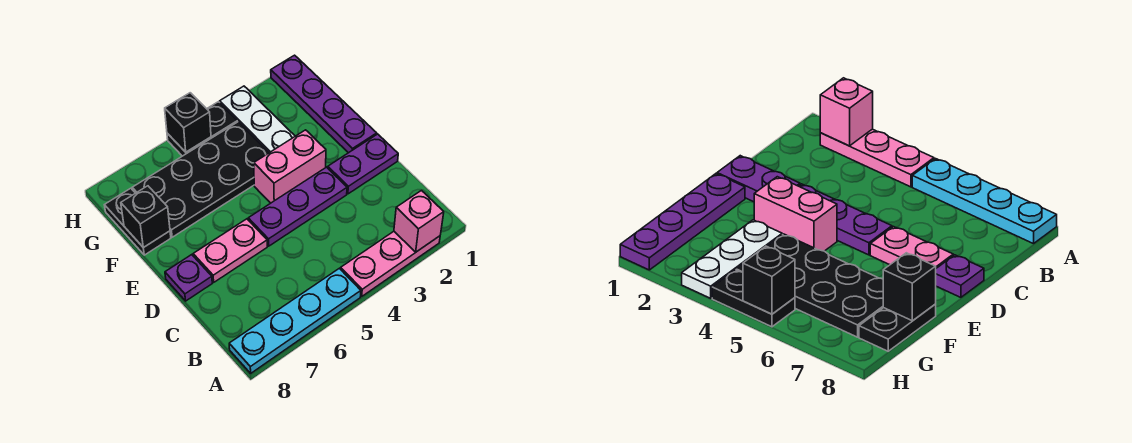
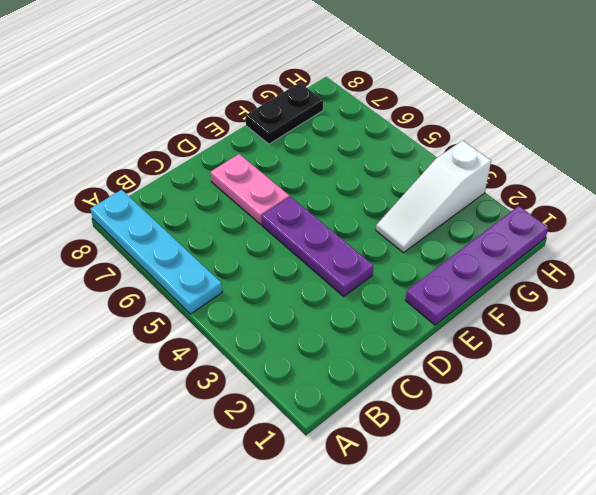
white 1x3 slope [376,140,491,253] -> white 1x3 plate [220,86,295,153]
none -> pink 1x3 plate [341,231,440,296]
none -> purple 1x2 plate [328,134,398,194]
none -> purple 1x1 plate [165,255,212,301]

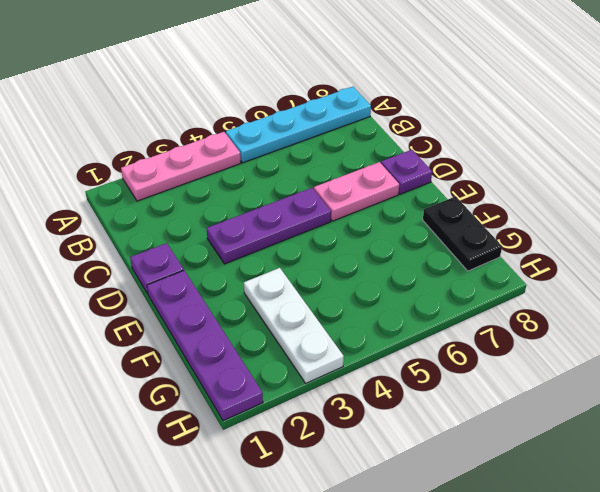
purple 1x1 plate [130,243,184,294] -> purple 1x2 plate [328,134,398,194]
none -> pink 1x2 brick [254,130,326,203]
none -> black 2x4 plate [132,122,269,237]
none -> black 1x2 plate [167,102,237,156]

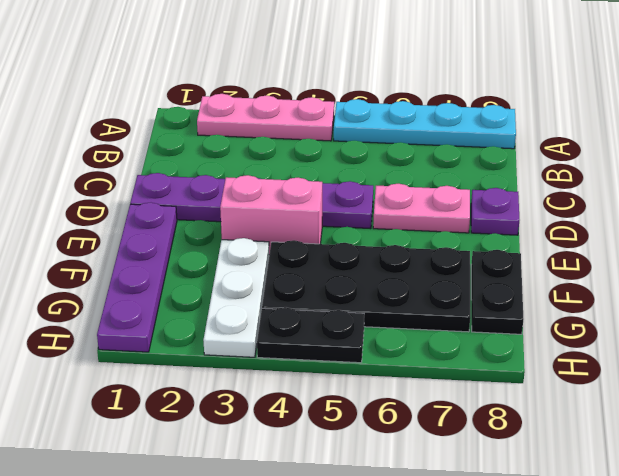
none -> pink 1x1 brick [394,191,444,252]
none -> black 1x1 brick [121,186,170,248]
none -> black 1x1 brick [165,93,211,152]

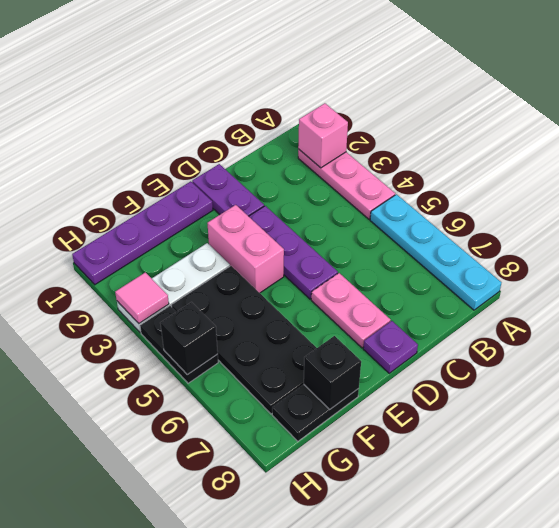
pink 1x1 tile [115,272,169,323] -> none

